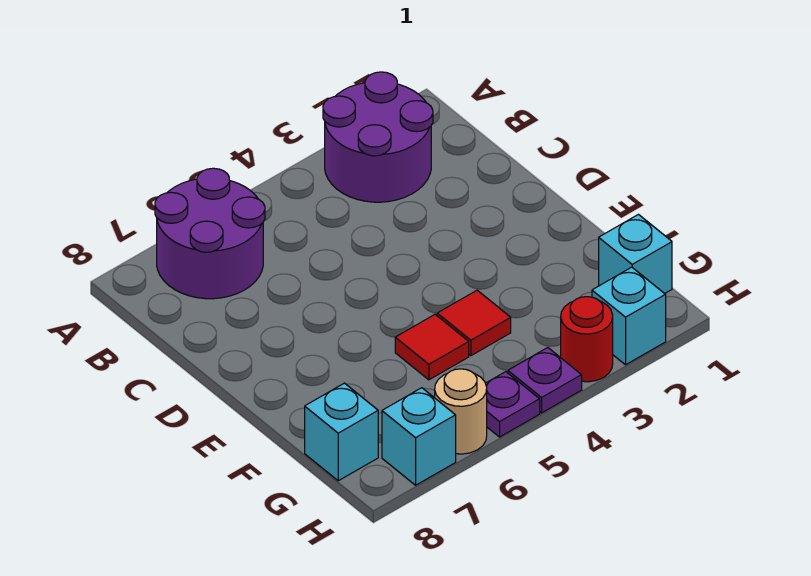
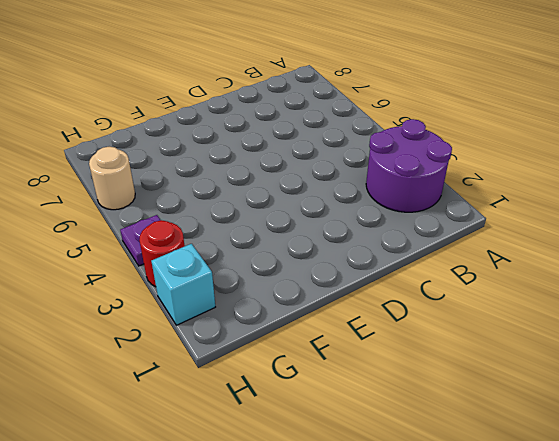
none -> purple 2x2 round brick [155,168,265,299]
none -> red 1x1 tile [437,290,511,356]
none -> red 1x1 tile [395,314,469,380]

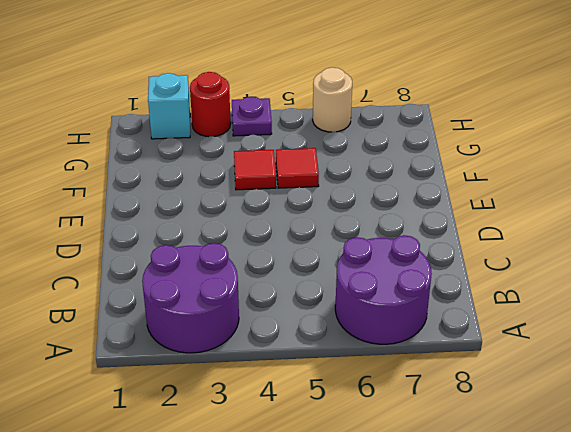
none -> cyan 1x1 brick [599,215,672,294]
none -> cyan 1x1 brick [305,383,378,481]
none -> purple 1x1 plate [485,372,540,437]

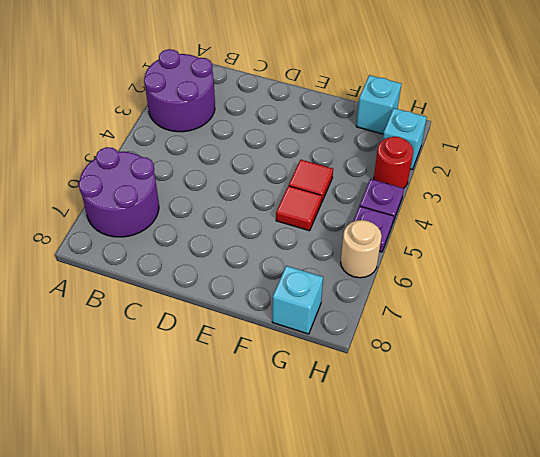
none -> cyan 1x1 brick [382,388,456,485]

